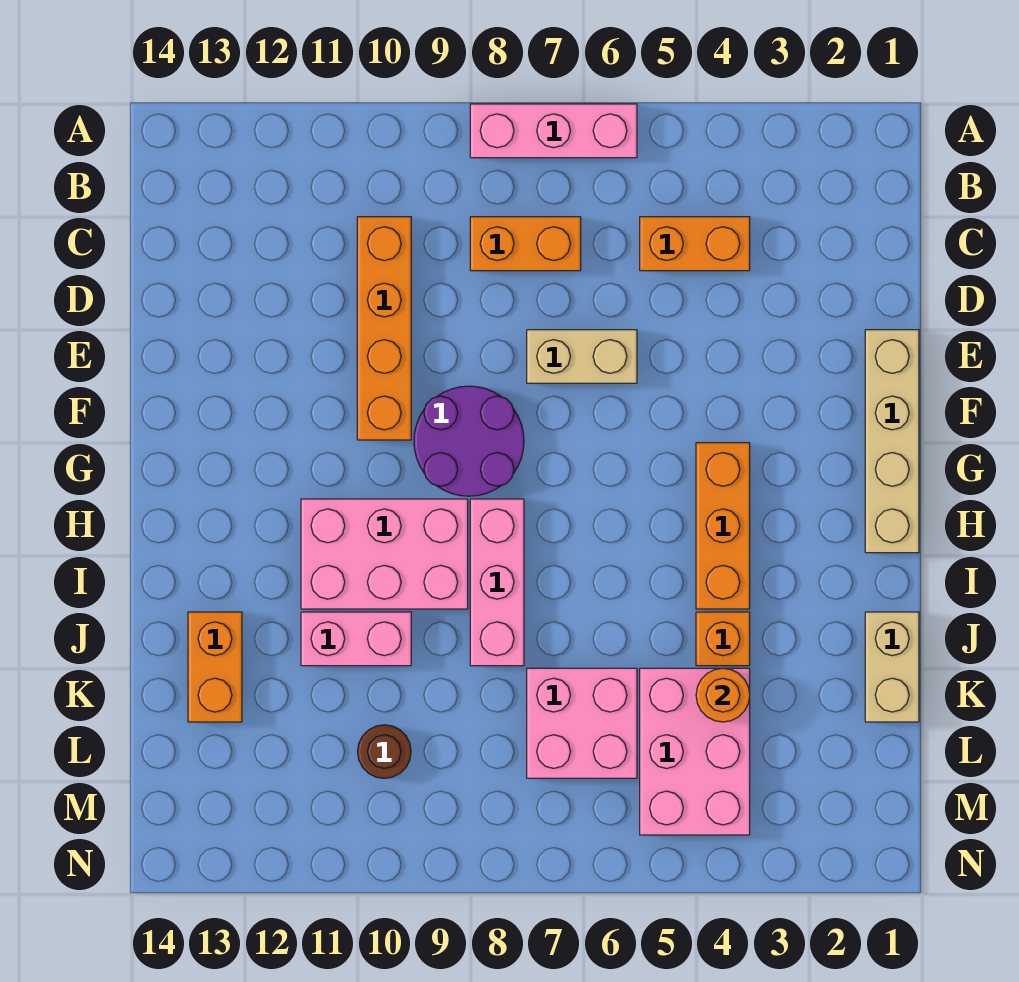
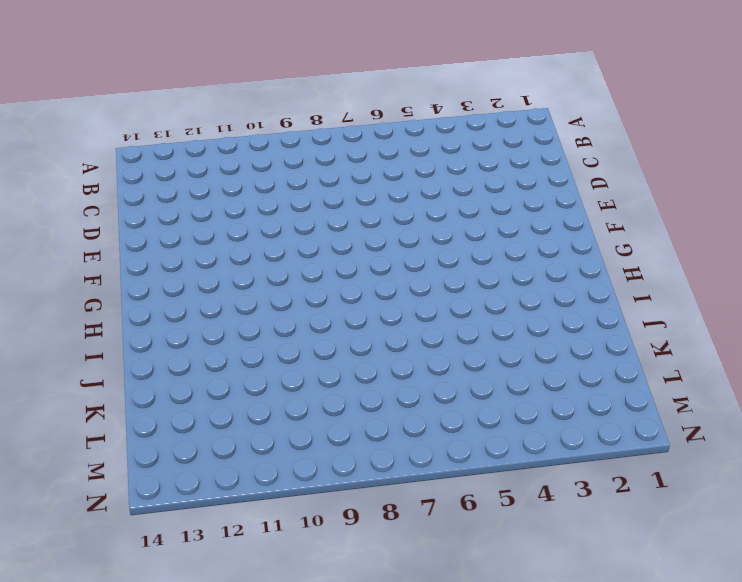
none -> pink 1x3 brick [470,104,637,158]
none -> orange 1x2 brick [640,217,750,271]
none -> orange 1x2 brick [470,217,581,271]

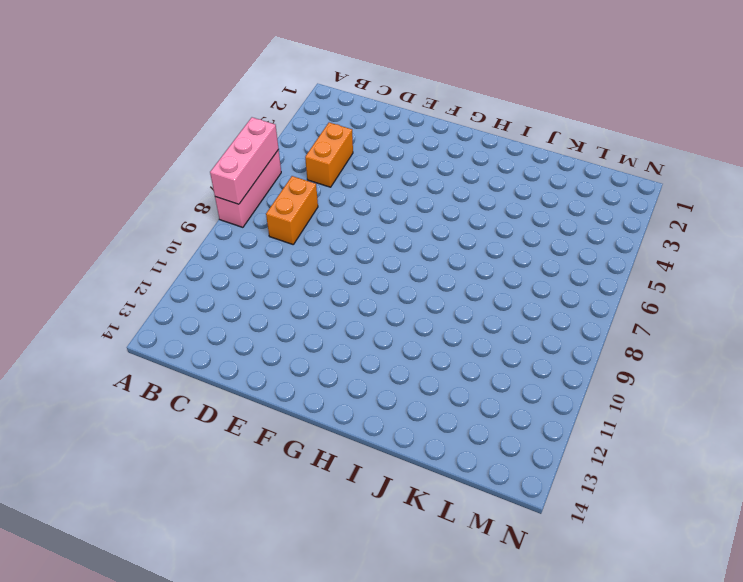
pink 1x3 brick [210,117,278,204] -> pink 1x3 brick turned to [470,499,524,666]
none -> orange 1x4 brick [357,217,411,440]
none -> tan 1x4 brick [865,330,919,553]
none -> tan 1x2 brick [527,330,637,383]

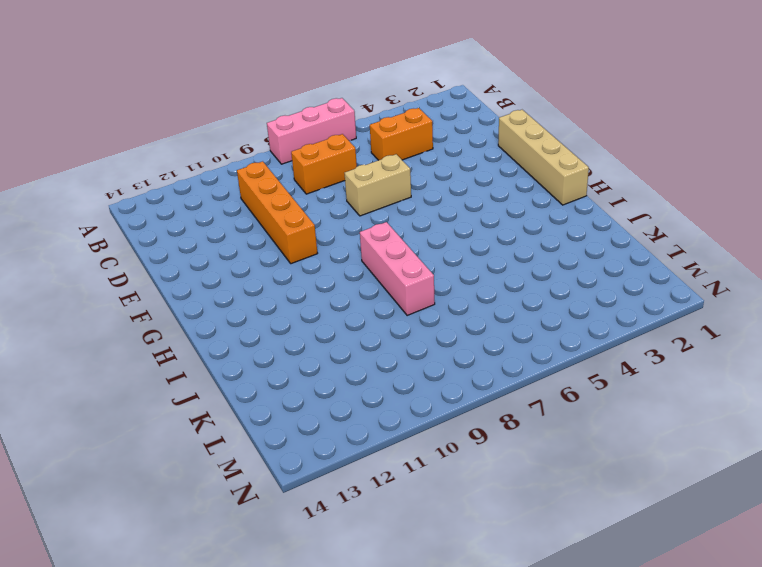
none -> purple 2x2 round brick [414,386,524,496]
none -> orange 1x3 brick [696,443,750,609]
none -> pink 2x3 brick [301,499,468,609]

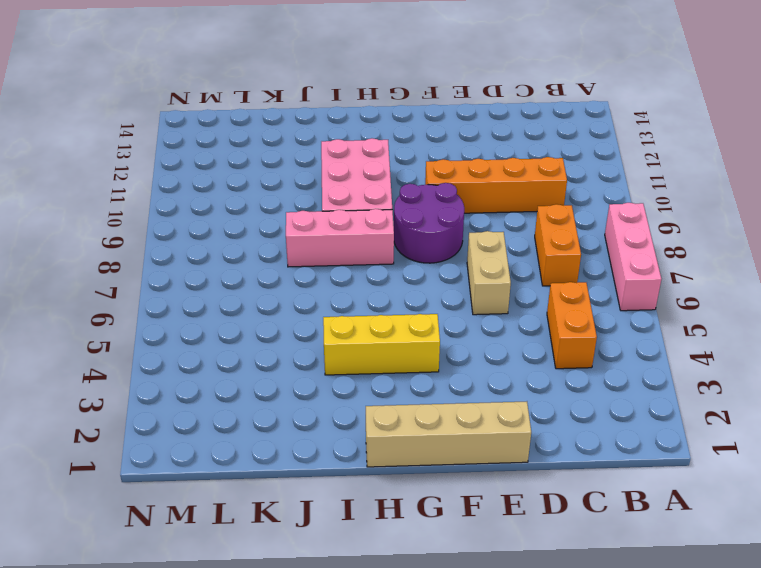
yellow 1x3 brick [323,314,440,375] -> orange 1x3 brick [696,443,750,609]
none -> tan 1x2 brick [865,612,919,722]
none -> orange 1x1 brick [696,612,750,666]
none -> pink 1x2 brick [301,612,411,666]

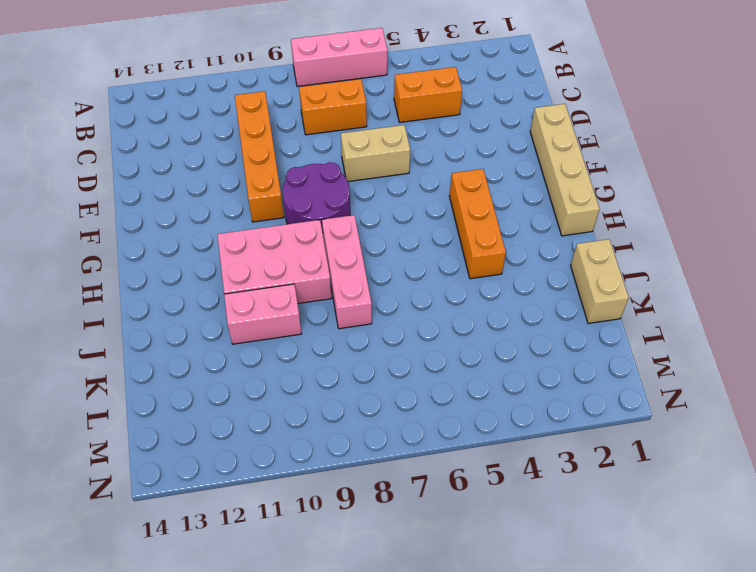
none -> orange 1x1 brick [696,612,750,666]
none -> orange 1x2 brick [188,612,242,722]
none -> pink 2x3 brick [640,668,750,835]

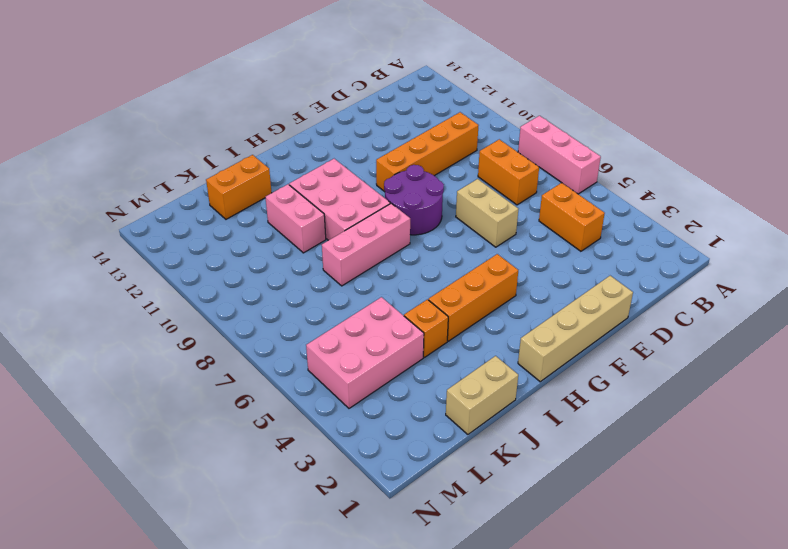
none -> pink 2x2 brick [527,668,637,778]
none -> brown 1x1 round brick [357,725,411,778]
none -> orange 1x1 round brick [696,668,750,722]

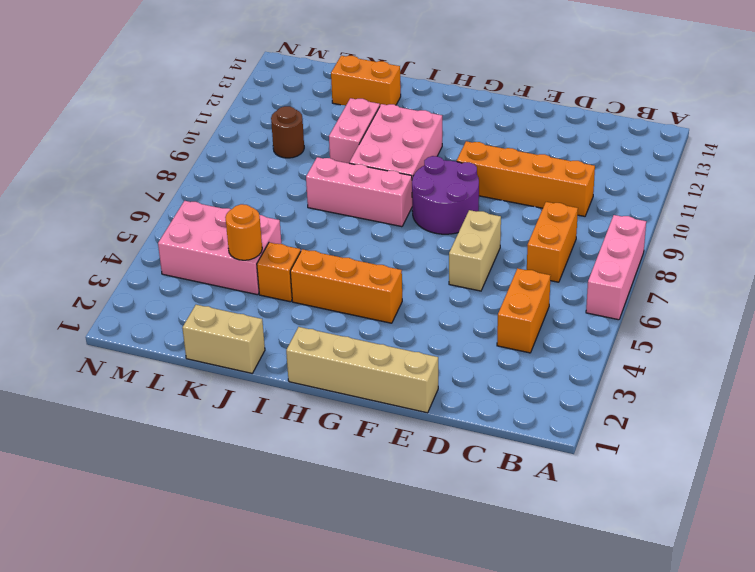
none -> pink 2x2 brick [527,668,637,778]

